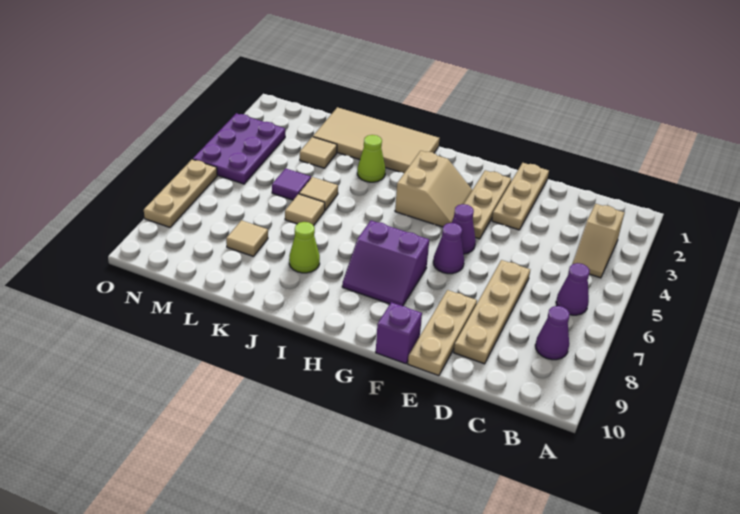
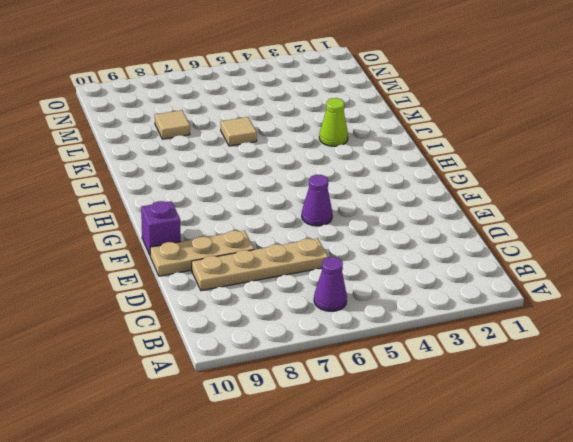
none -> tan 1x2 slope [573,204,624,278]
none -> purple 1x1 cone [535,306,570,360]
none -> tan 1x3 plate [492,163,549,230]

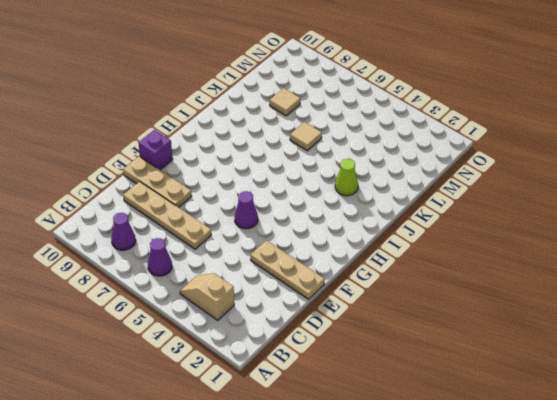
none -> tan 1x3 plate [464,170,511,239]
none -> purple 1x1 cone [433,223,464,274]
none -> tan 2x2 slope [395,151,472,227]

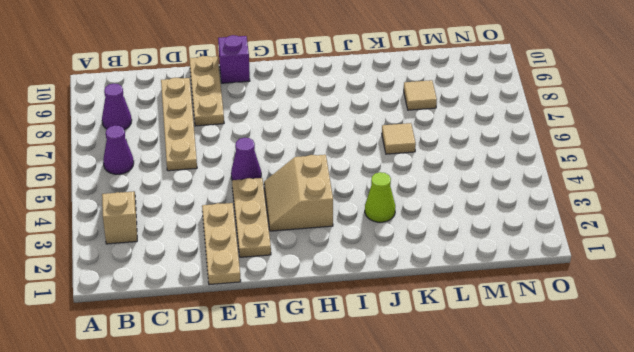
none -> purple 1x1 cone [433,223,464,274]
none -> purple 2x2 slope [342,221,429,306]
none -> tan 2x4 tile [313,107,440,173]

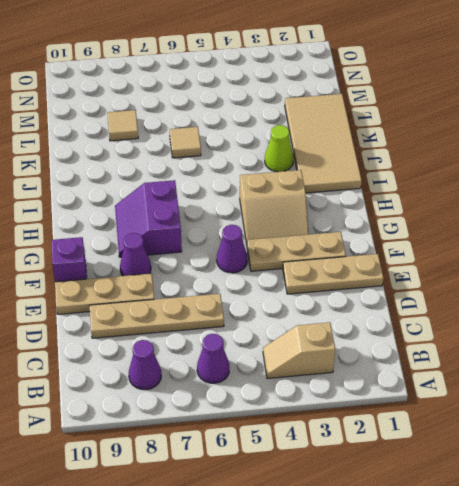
purple 1x1 cone [120,233,151,276] -> purple 1x1 cone moved to [433,223,464,274]
none -> lime 1x1 cone [289,222,320,273]
none -> tan 1x1 tile [299,177,338,210]
none -> tan 1x1 tile [300,137,337,168]

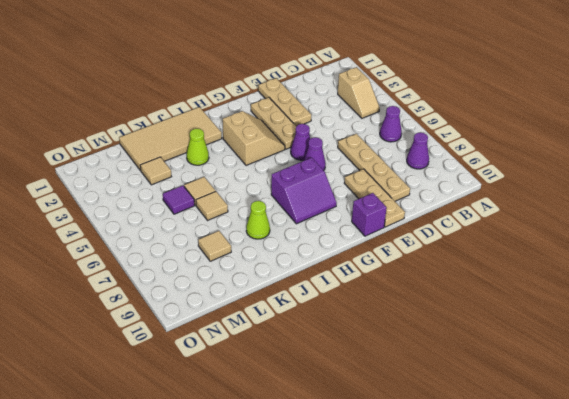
none -> purple 2x3 plate [193,113,285,184]
none -> tan 1x3 plate [144,159,217,227]

